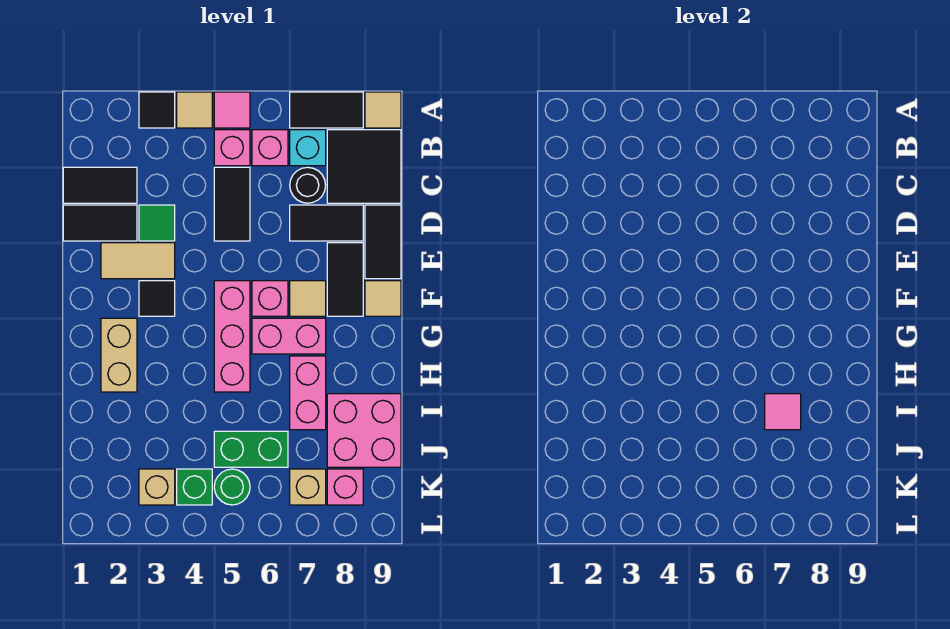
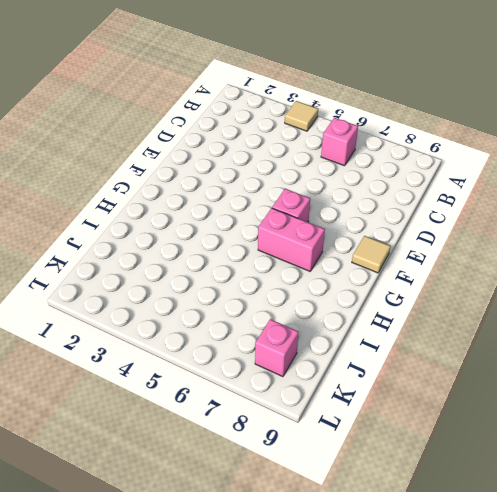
none -> black 1x1 tile [139,92,175,128]
none -> pink 1x1 tile [214,92,250,128]
none -> black 1x2 tile [290,92,363,128]
none -> tan 1x1 tile [365,92,401,128]

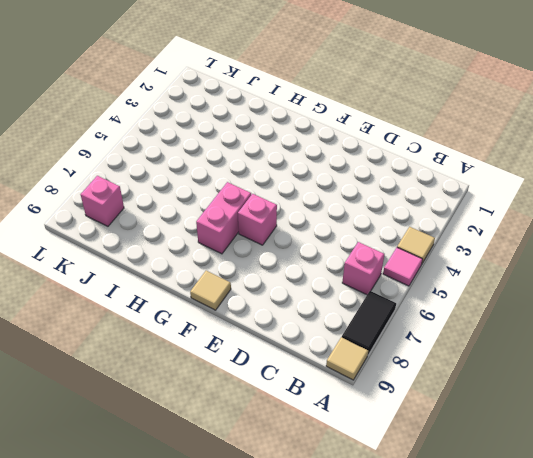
none -> black 1x1 tile [139,92,175,128]
none -> pink 1x1 brick [214,130,250,166]
none -> cyan 1x1 brick [290,130,326,166]
none -> black 2x2 tile [327,130,401,203]

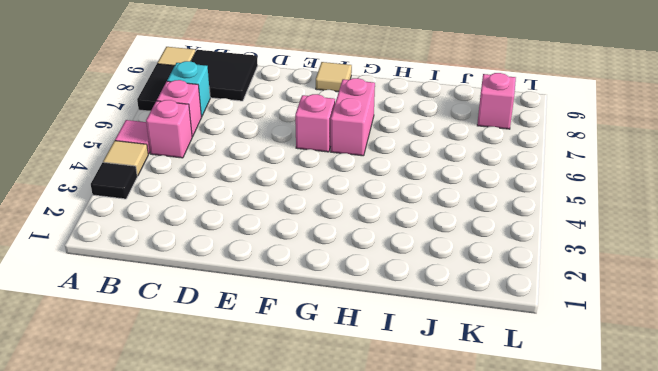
none -> black 1x2 tile [63,167,137,203]
none -> black 1x2 tile [214,167,250,241]
none -> black 1x1 round brick [290,167,326,203]
none -> black 1x2 tile [63,205,137,241]

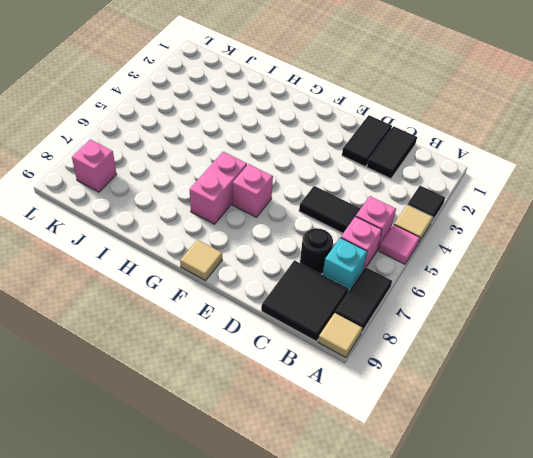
none -> green 1x1 tile [139,205,175,241]
none -> black 1x2 tile [290,205,363,241]
none -> black 1x2 tile [365,205,401,279]
none -> tan 1x2 tile [101,243,175,279]

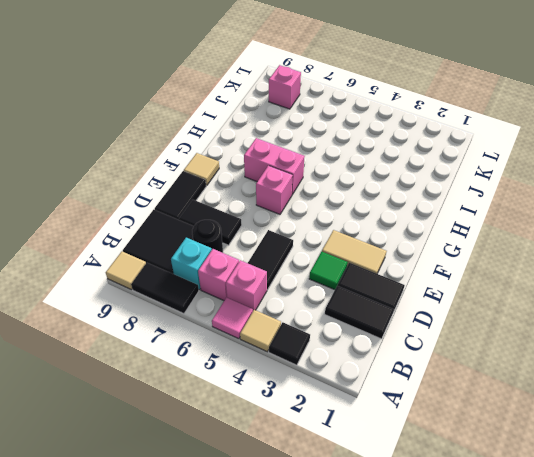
none -> black 1x2 tile [327,243,363,316]
none -> black 1x1 tile [139,281,175,316]
none -> pink 1x3 brick [214,281,250,392]
none -> tan 1x1 tile [290,281,326,316]

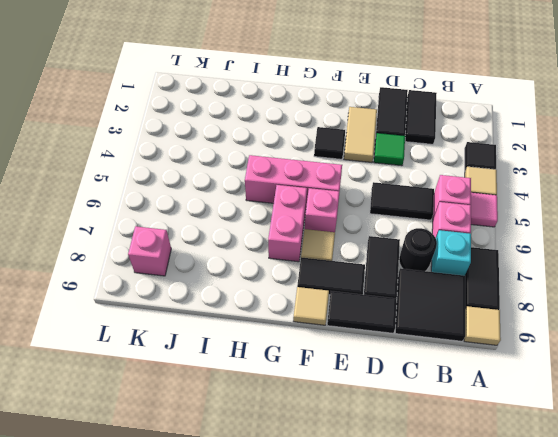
none -> tan 1x2 brick [101,318,137,392]
none -> pink 1x2 brick [290,356,326,430]
none -> pink 2x2 brick [327,394,401,467]
none -> green 1x2 brick [214,431,288,467]

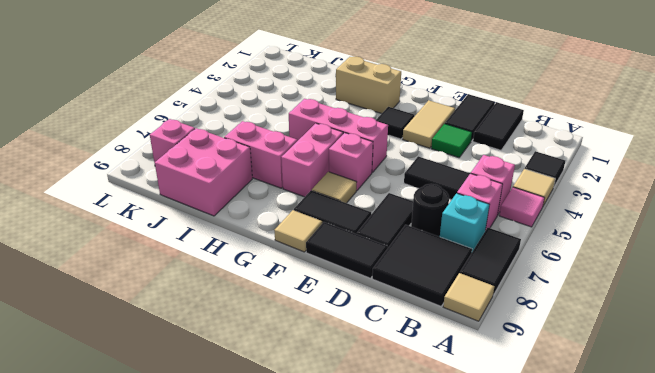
none -> green 1x2 brick [214,431,288,467]
none -> tan 1x1 brick [139,469,175,505]
none -> green 1x1 brick [177,469,212,505]
none -> green 1x1 round brick [214,469,250,505]

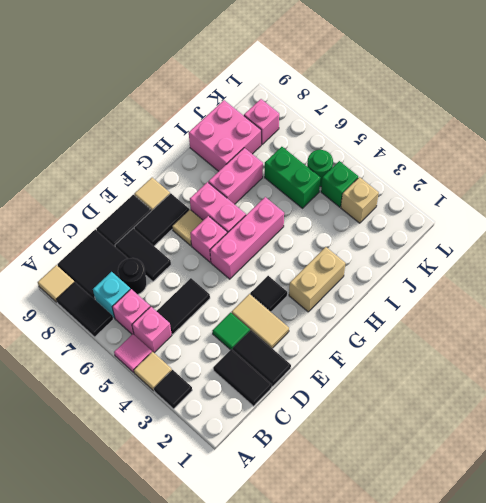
none -> tan 1x1 brick [290,469,326,505]
none -> pink 1x1 tile [765,394,801,430]

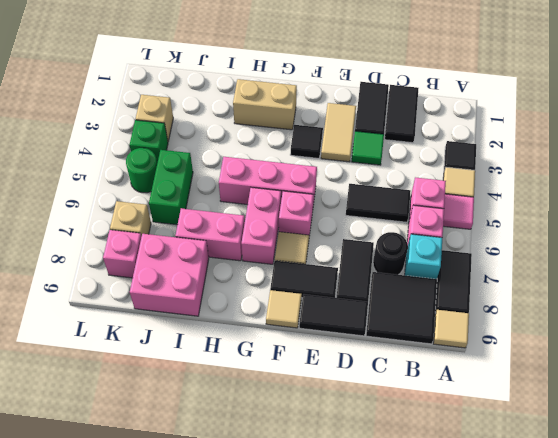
none -> pink 1x1 tile [765,394,801,430]

